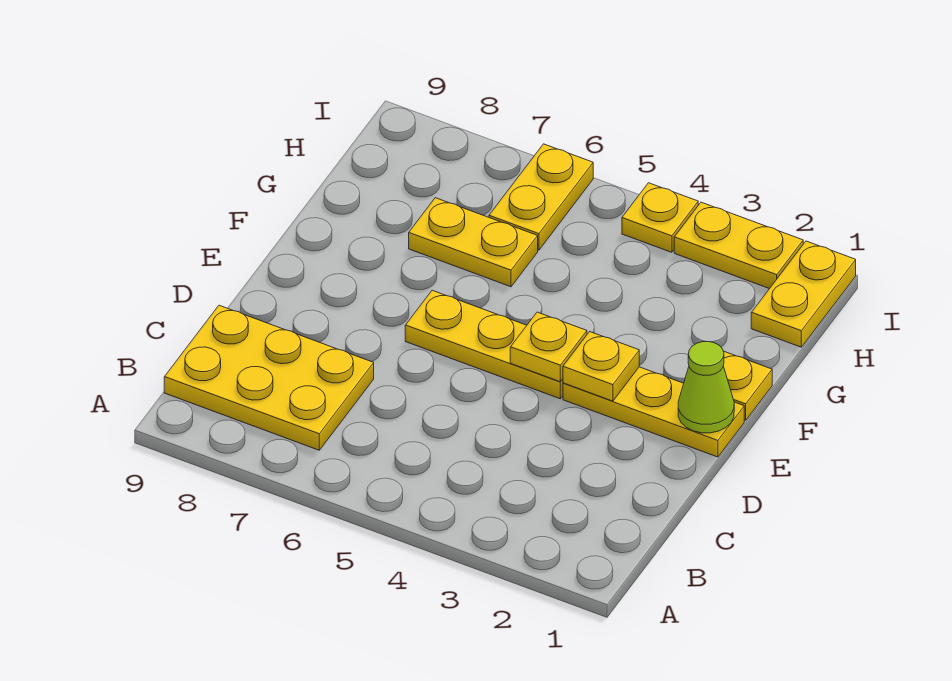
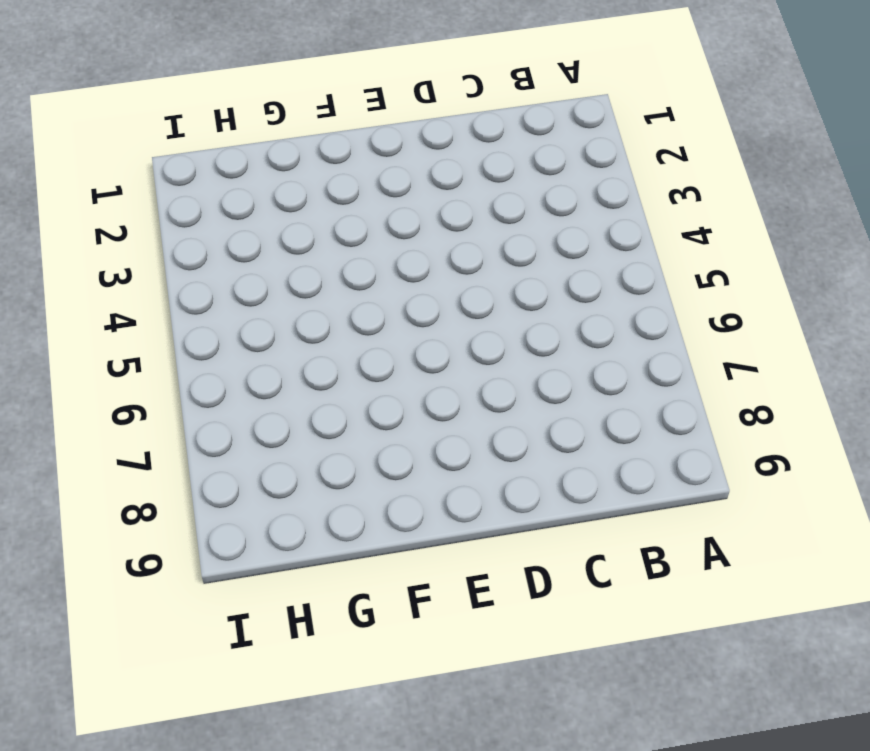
none -> yellow 2x3 plate [164,305,374,450]
none -> yellow 1x3 plate [563,367,744,457]
none -> yellow 1x3 plate [405,290,563,399]

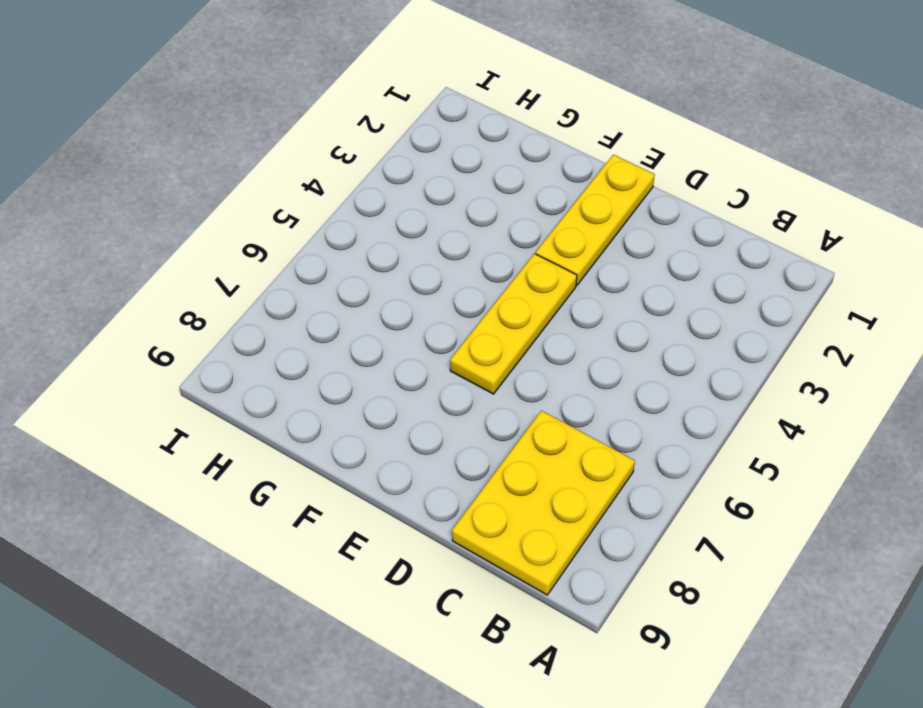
none -> yellow 1x1 plate [723,351,772,420]
none -> yellow 1x2 plate [409,198,538,287]
none -> yellow 1x2 plate [751,241,856,347]

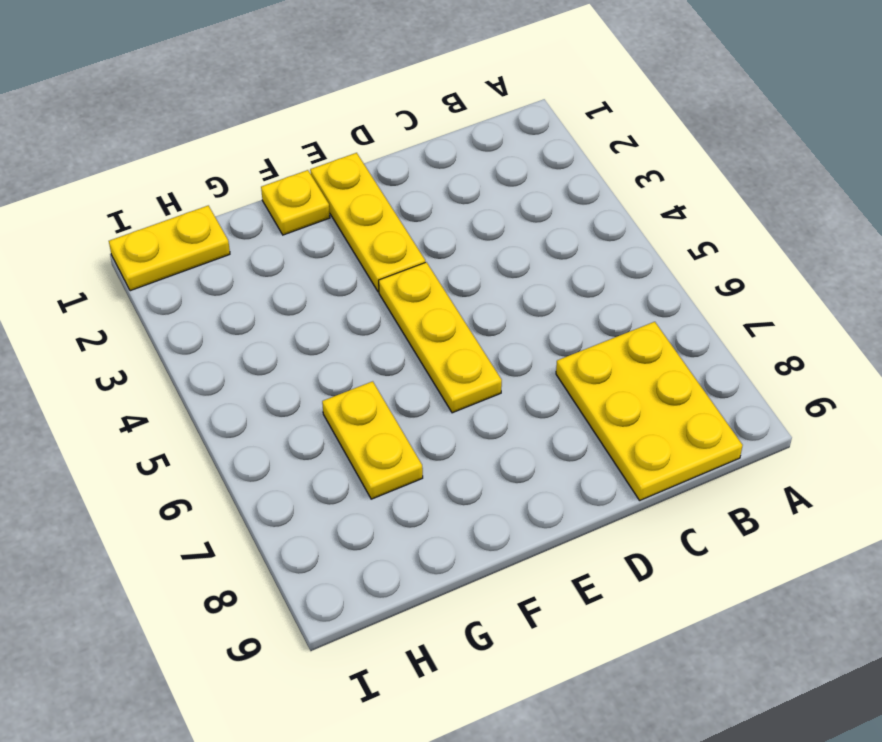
none -> yellow 1x2 plate [489,144,593,250]
none -> yellow 1x2 plate [674,202,803,289]
none -> yellow 1x1 plate [622,183,698,252]

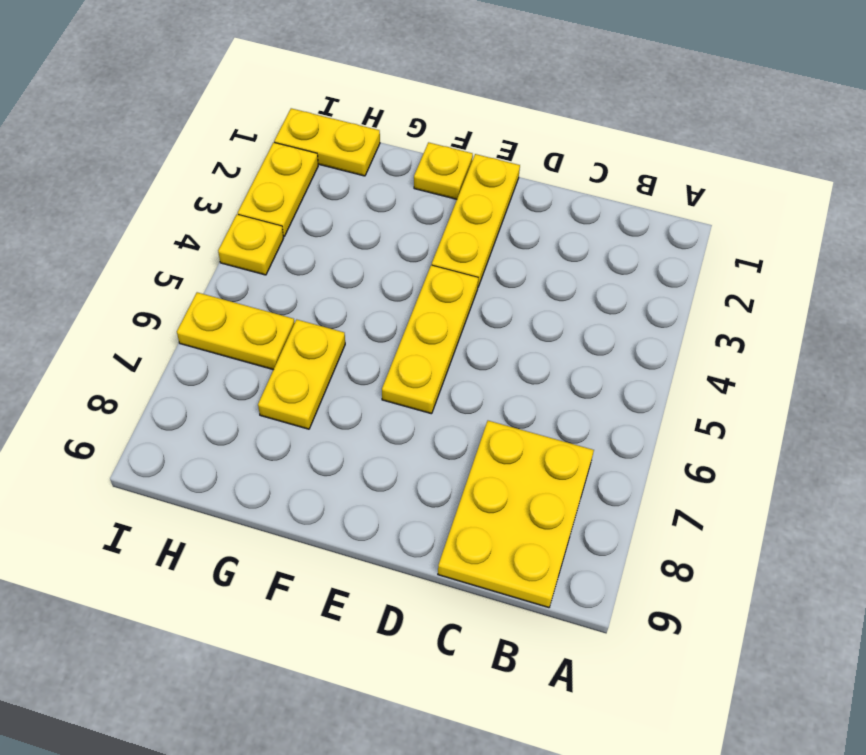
none -> lime 1x1 cone [678,342,734,433]
none -> yellow 1x1 plate [563,332,639,401]
none -> yellow 1x1 plate [510,312,587,382]

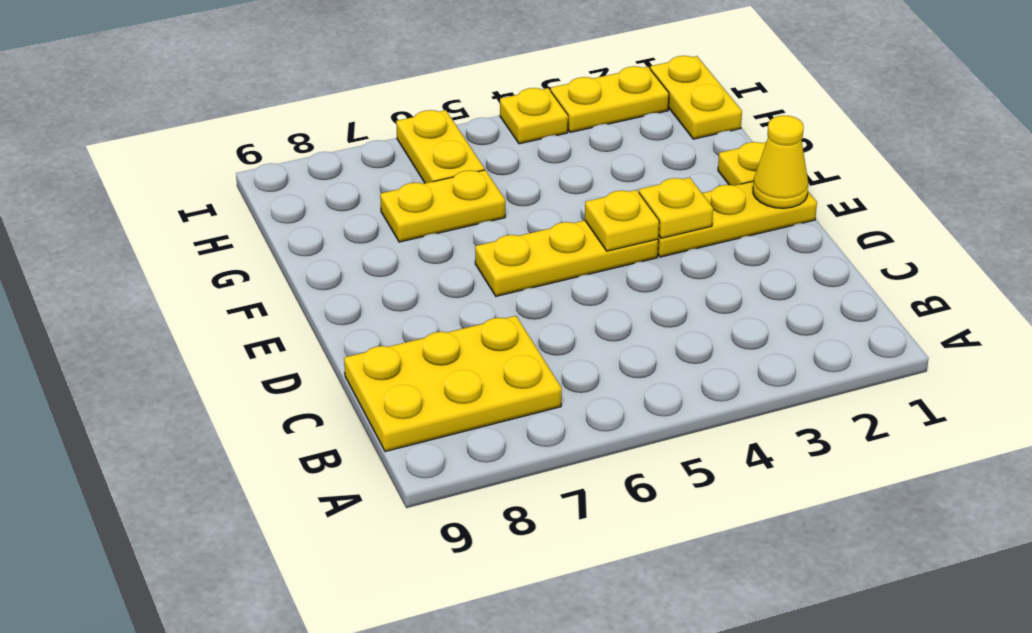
yellow 1x1 cone [753,115,808,208] -> lime 1x1 cone [678,342,734,433]

